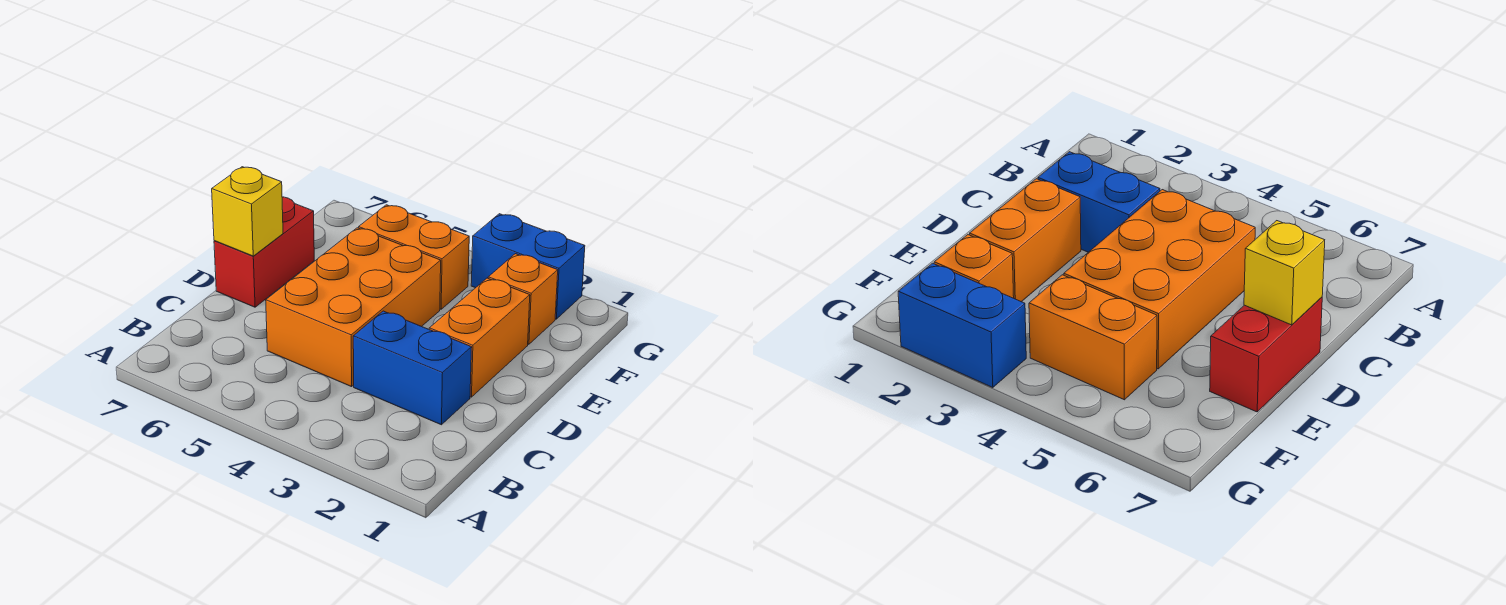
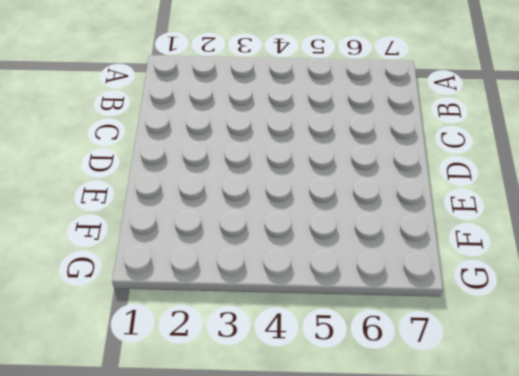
none -> blue 1x2 brick [353,311,472,425]
none -> orange 2x3 brick [266,228,441,387]

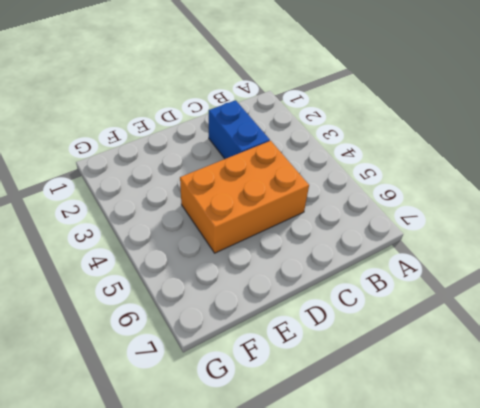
none -> orange 1x2 brick [429,278,530,397]
none -> red 1x2 brick [214,197,314,307]

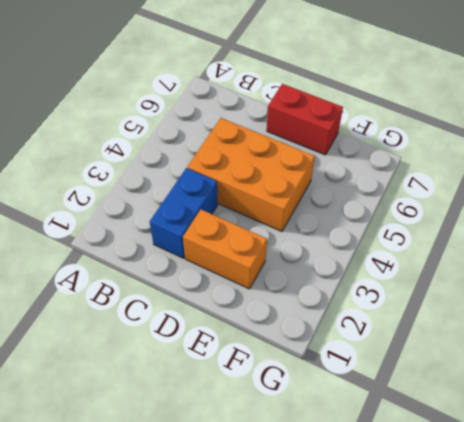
none -> orange 1x1 brick [488,254,558,344]
none -> orange 1x2 brick [359,205,469,309]

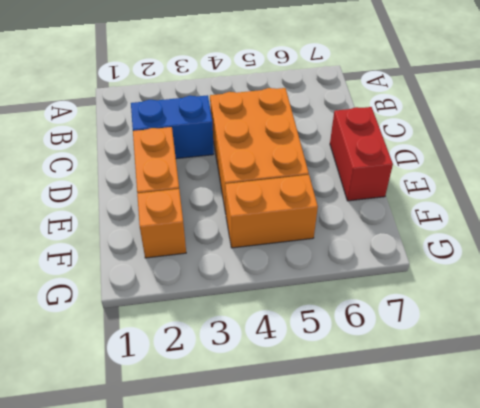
none -> blue 1x2 brick [471,214,585,319]
none -> yellow 1x1 brick [212,167,283,256]

